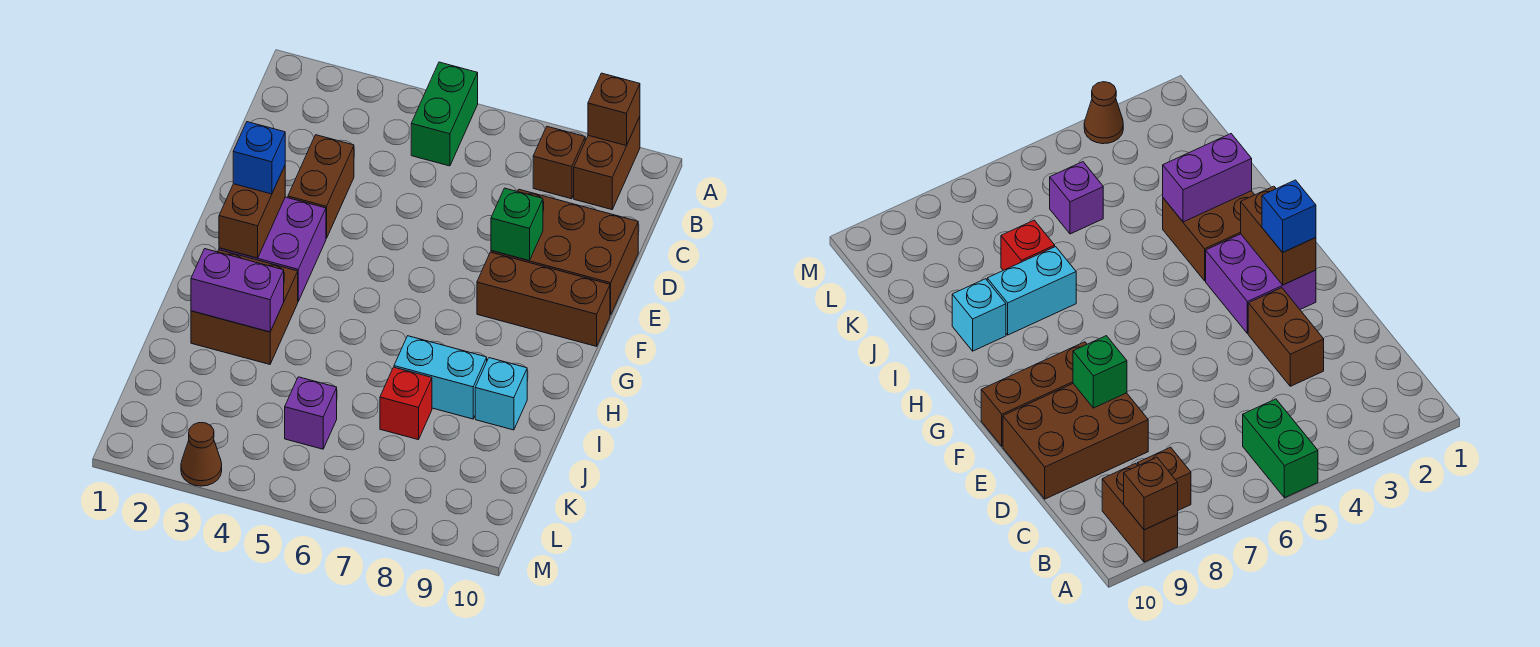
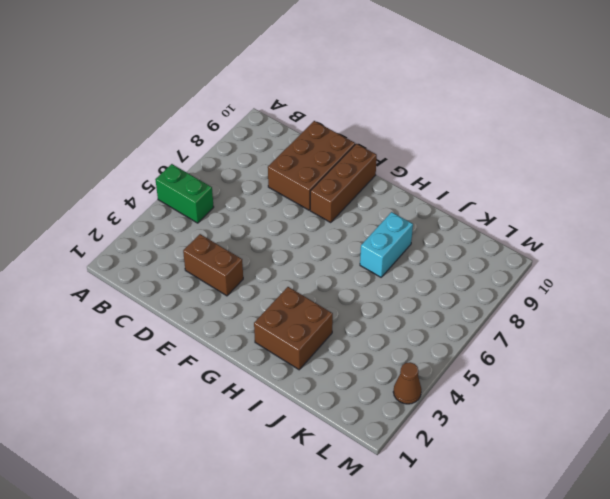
none -> brown 1x2 brick [574,117,640,210]
none -> brown 1x1 brick [533,126,585,199]
none -> purple 2x2 brick [219,197,326,301]

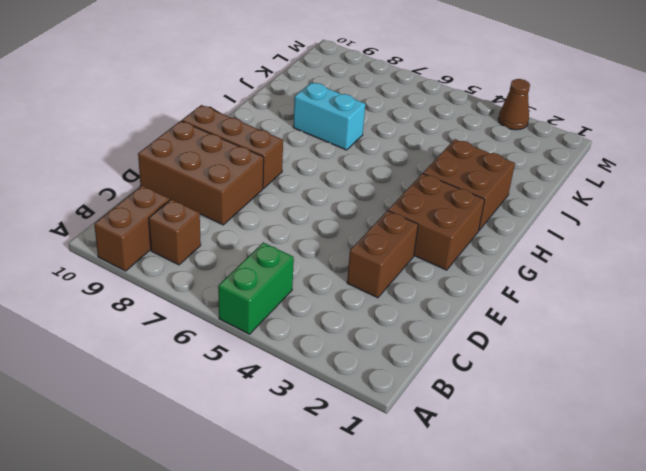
brown 2x2 brick [388,173,485,270] -> purple 2x2 brick [219,197,326,301]
none -> cyan 1x1 brick [475,358,527,430]
none -> red 1x1 brick [380,367,432,440]
none -> purple 1x1 brick [285,377,337,449]

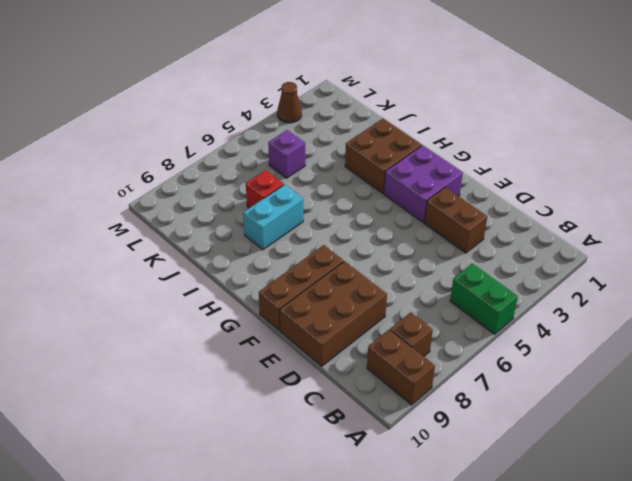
none -> cyan 1x1 brick [475,358,527,430]
none -> brown 1x1 brick [588,73,640,146]
none -> green 1x1 brick [491,188,543,261]

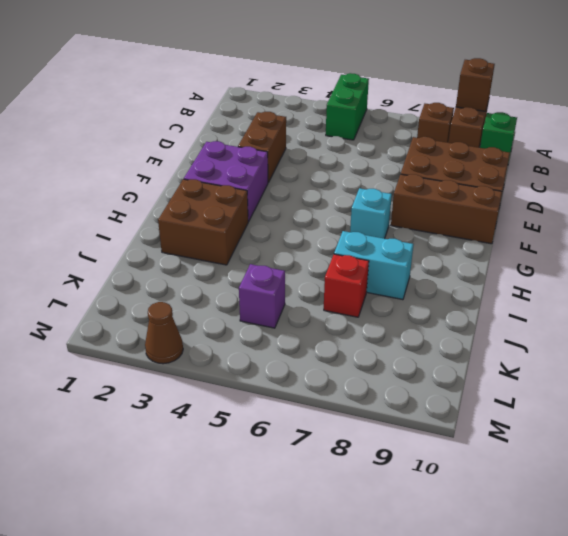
green 1x1 brick [480,112,517,157] -> green 1x1 brick moved to [491,188,543,261]
cyan 1x1 brick [350,188,392,239] -> cyan 1x1 brick moved to [475,358,527,430]
none -> brown 1x2 brick [219,166,285,258]
none -> purple 1x2 brick [191,249,284,332]
none -> blue 1x1 brick [233,122,285,194]

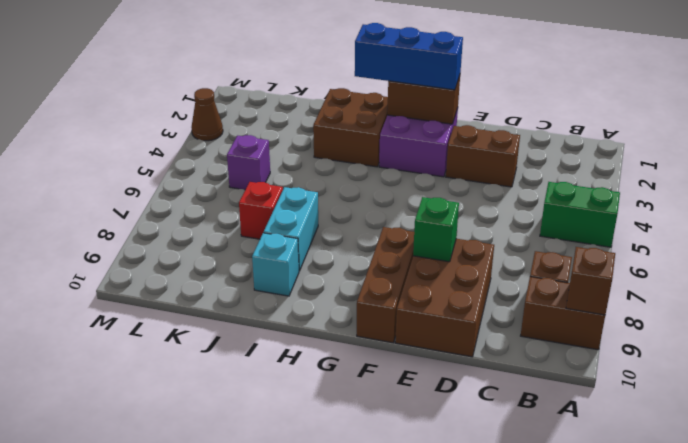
blue 1x3 brick [355,23,463,90] -> blue 1x1 brick [233,122,285,194]
none -> purple 1x2 brick [191,249,284,332]

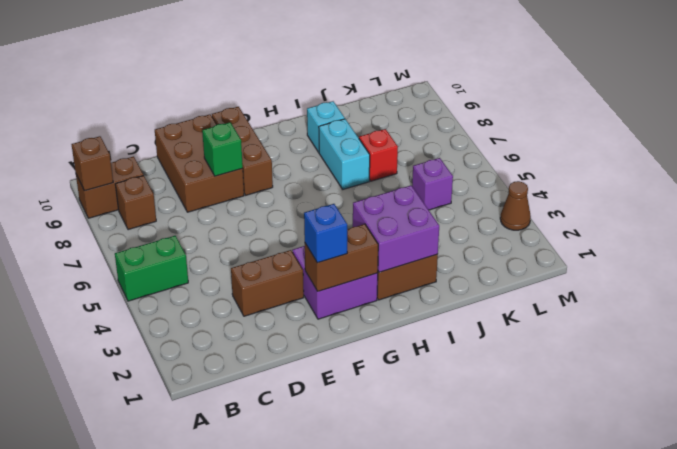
purple 2x2 brick [353,185,439,272] -> purple 1x2 brick [191,249,284,332]

